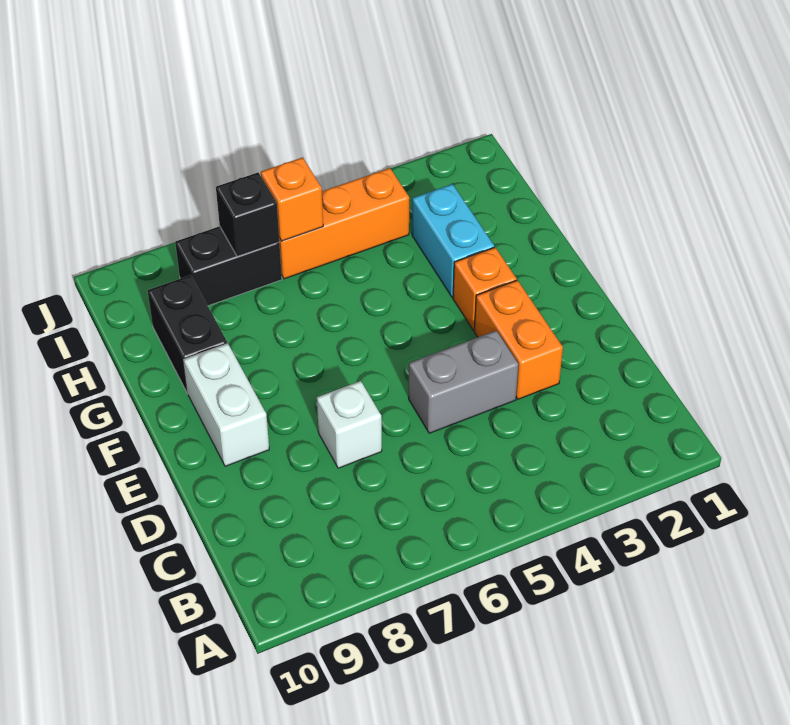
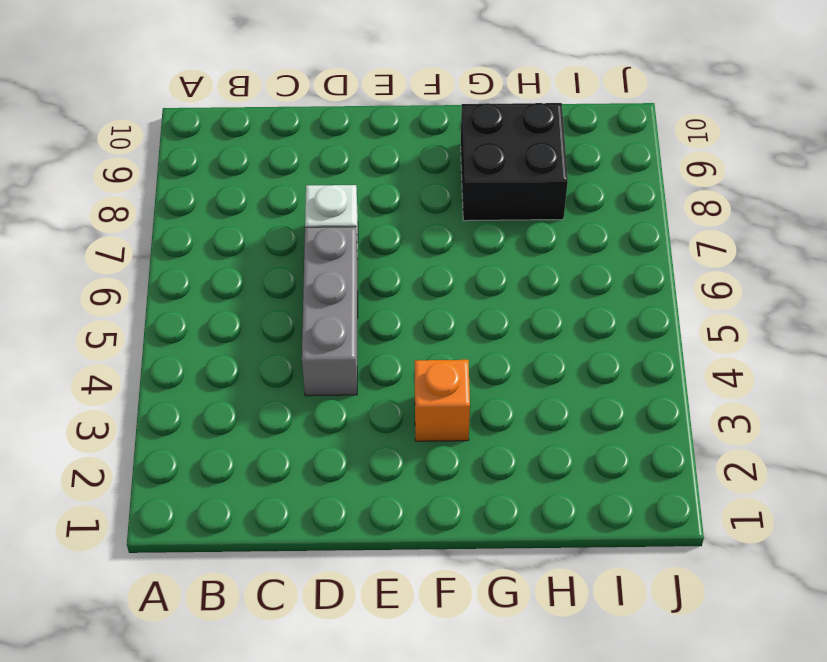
grey 1x3 brick [302,227,358,396] -> grey 1x2 brick [409,330,519,433]
black 2x2 brick [461,103,568,221] -> black 1x2 brick [147,275,227,394]
none -> orange 1x2 brick [474,280,563,399]
none -> white 1x2 brick [184,343,269,466]

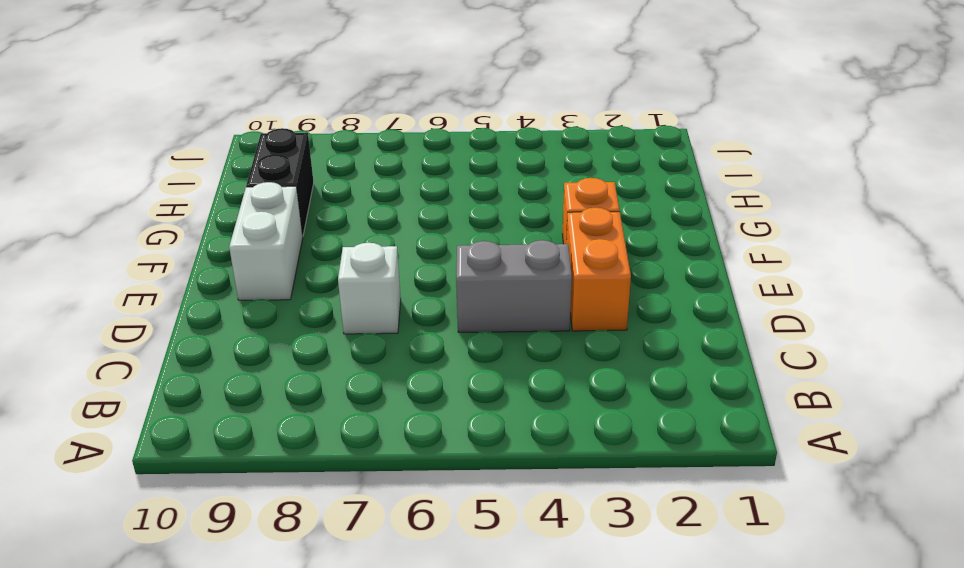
none -> cyan 1x2 brick [412,184,494,298]
none -> orange 1x3 brick [279,168,409,279]

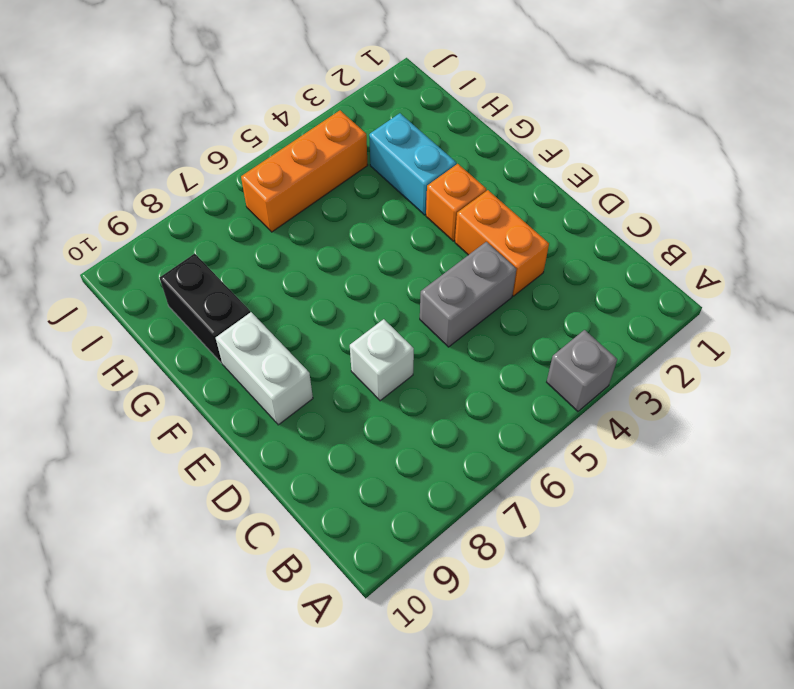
grey 1x1 brick [547,330,617,411] -> none
none -> black 1x2 brick [175,226,282,306]
none -> orange 1x1 brick [261,157,323,241]

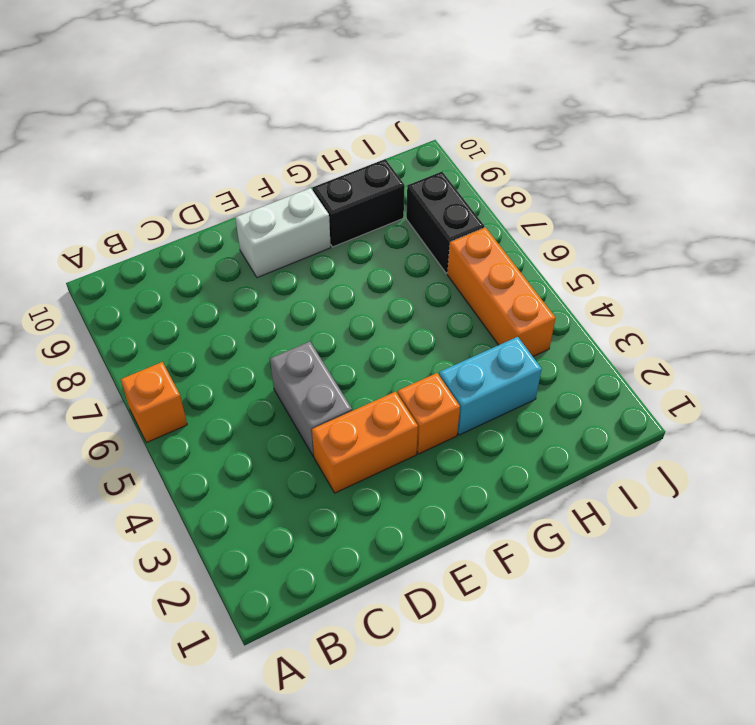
orange 1x1 brick [121,362,187,443] -> orange 1x1 brick moved to [261,157,323,241]
none -> white 1x1 brick [317,381,382,468]
none -> black 1x1 brick [216,172,279,257]

